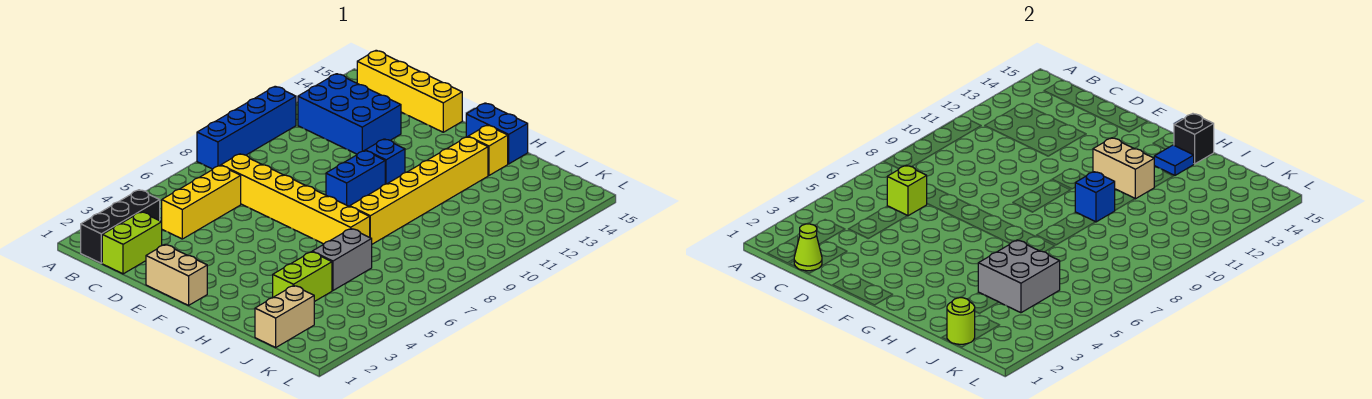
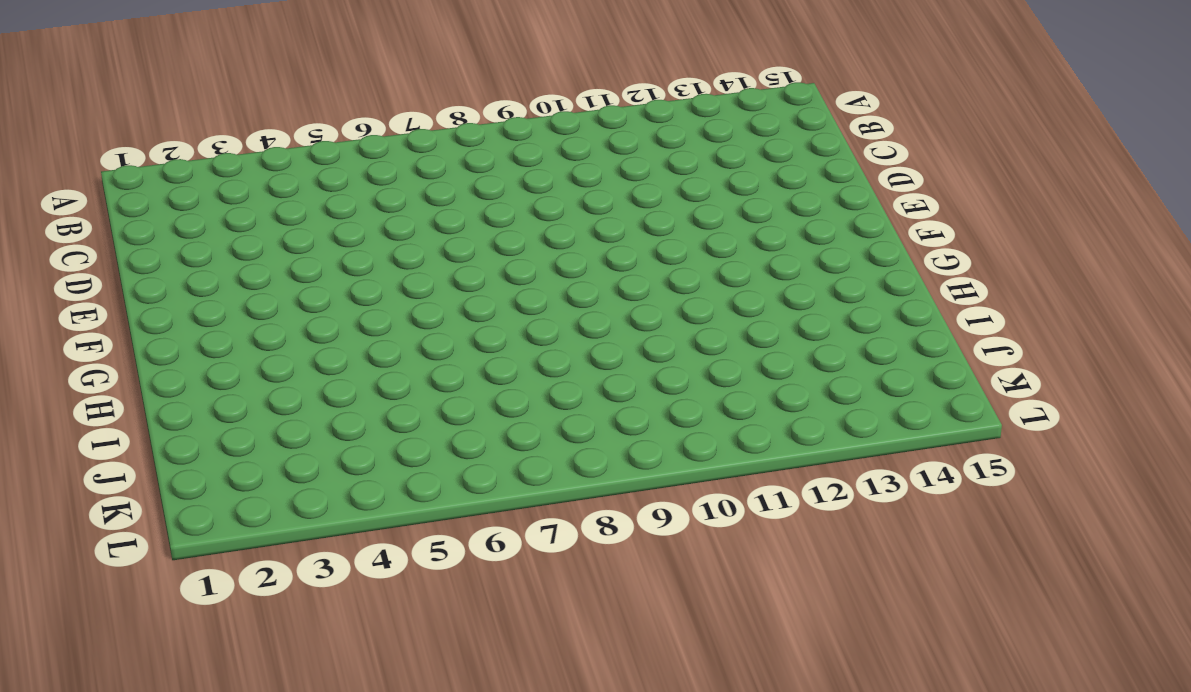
none -> blue 1x4 brick [197,86,296,169]
none -> black 1x3 brick [81,190,160,263]
none -> blue 2x3 brick [298,74,401,154]

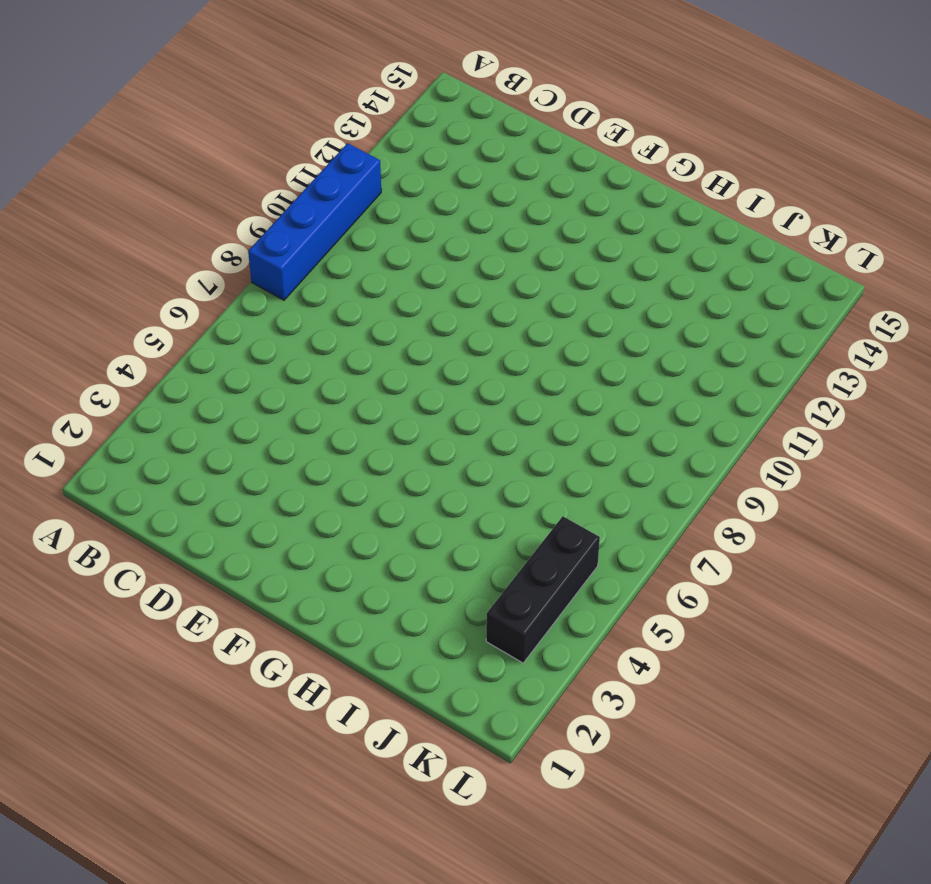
black 1x3 brick [486,516,600,663] -> black 1x3 brick moved to [81,190,160,263]
none -> blue 2x3 brick [298,74,401,154]
none -> yellow 1x4 brick [357,50,462,132]
none -> lime 1x2 brick [102,212,162,274]

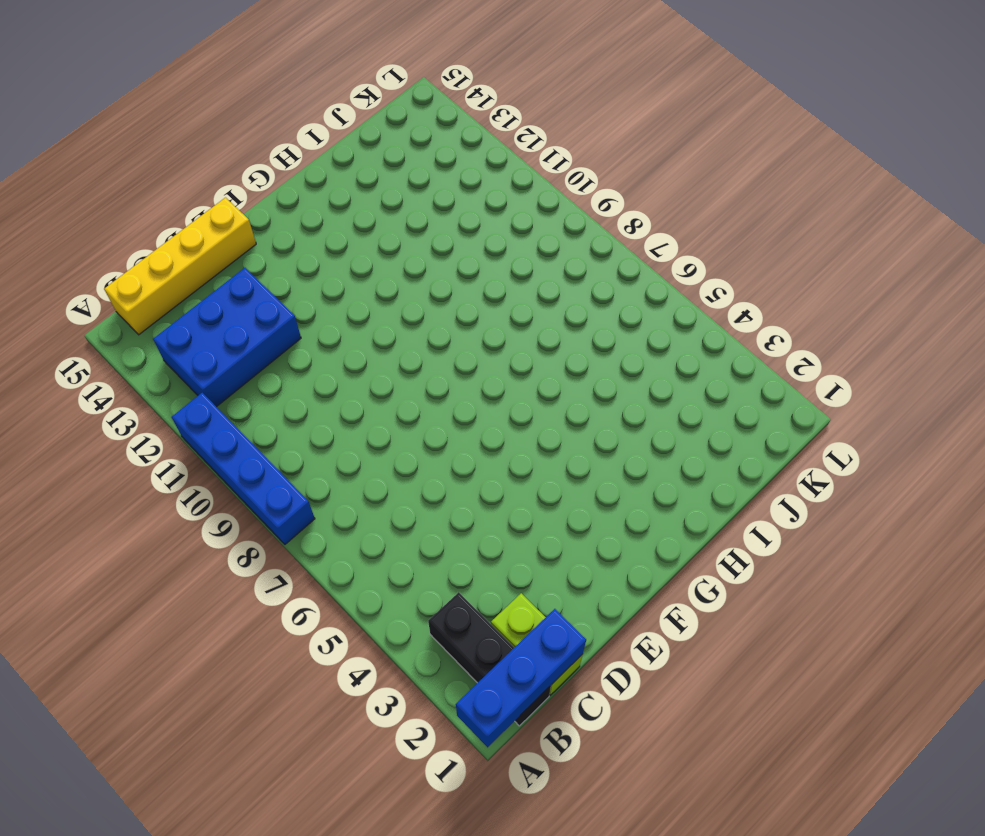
blue 1x3 brick [456,609,586,747] -> lime 1x1 cone [794,224,822,271]
none -> yellow 1x3 brick [162,166,241,239]
none -> yellow 1x6 brick [221,154,370,244]
none -> tan 1x2 brick [146,245,207,305]

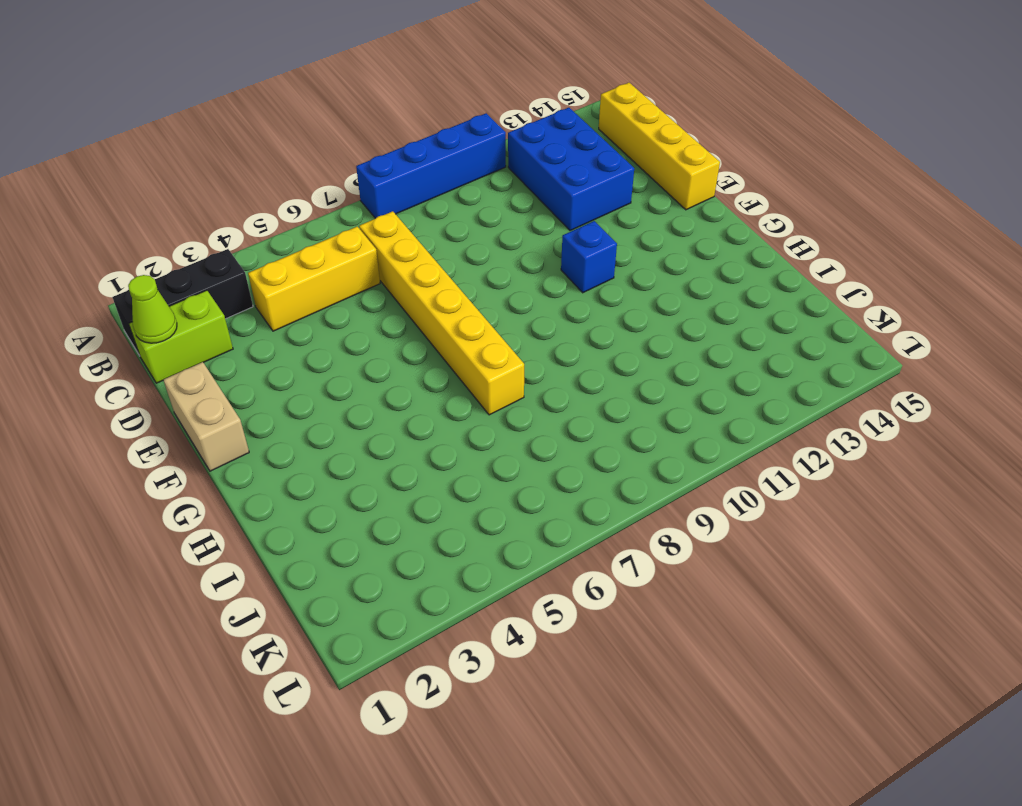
none -> blue 1x2 brick [326,151,385,207]
none -> blue 1x2 brick [466,103,528,164]
none -> yellow 1x6 brick [350,137,488,244]

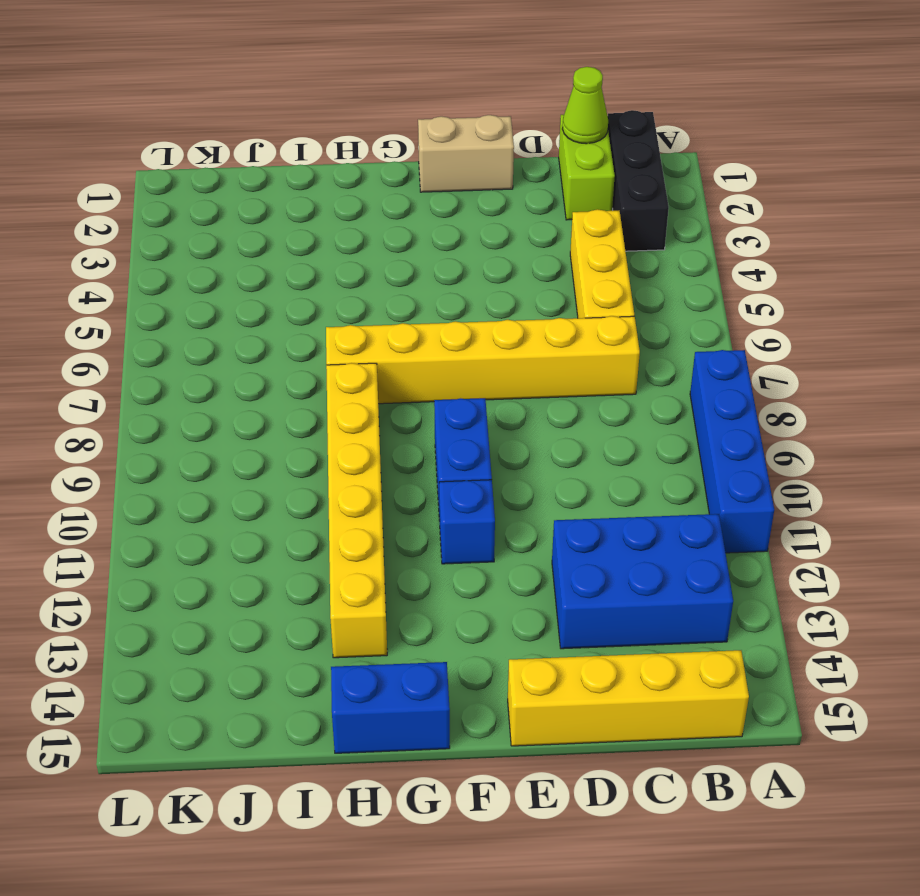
none -> yellow 1x1 brick [468,125,508,175]
none -> lime 1x2 brick [273,252,332,302]
none -> grey 1x2 brick [312,229,372,291]

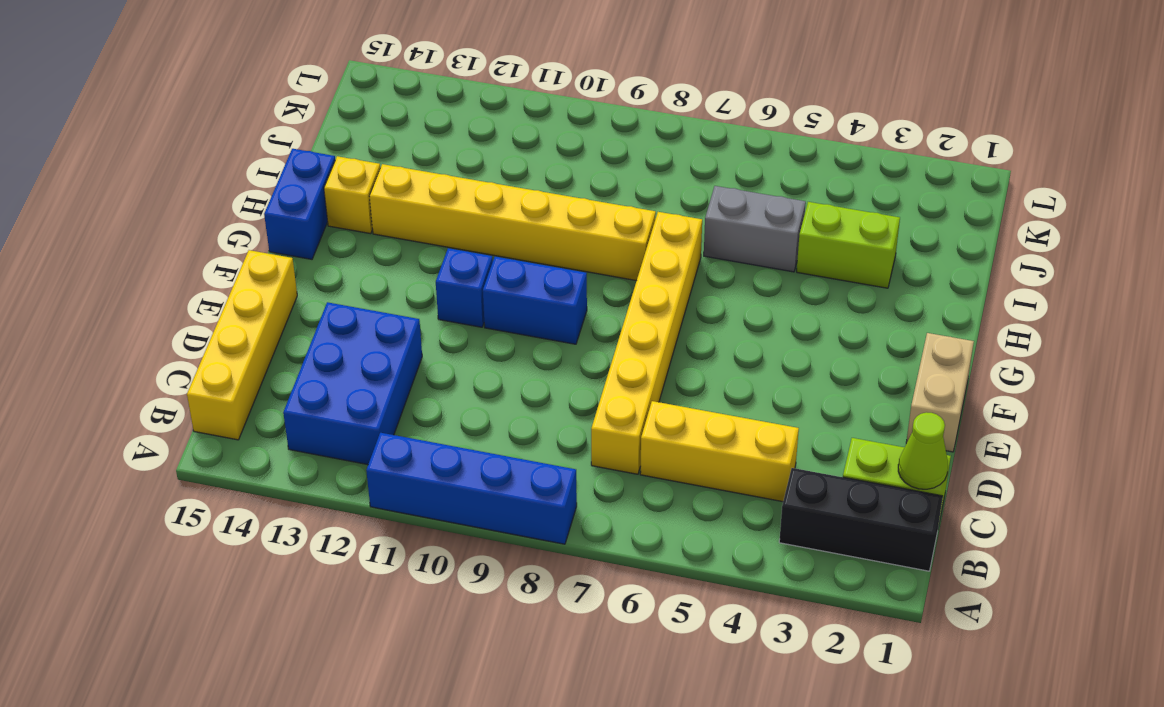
none -> tan 1x2 brick [255,285,314,347]
none -> lime 1x1 brick [887,165,927,216]
none -> tan 1x2 brick [1093,138,1154,199]

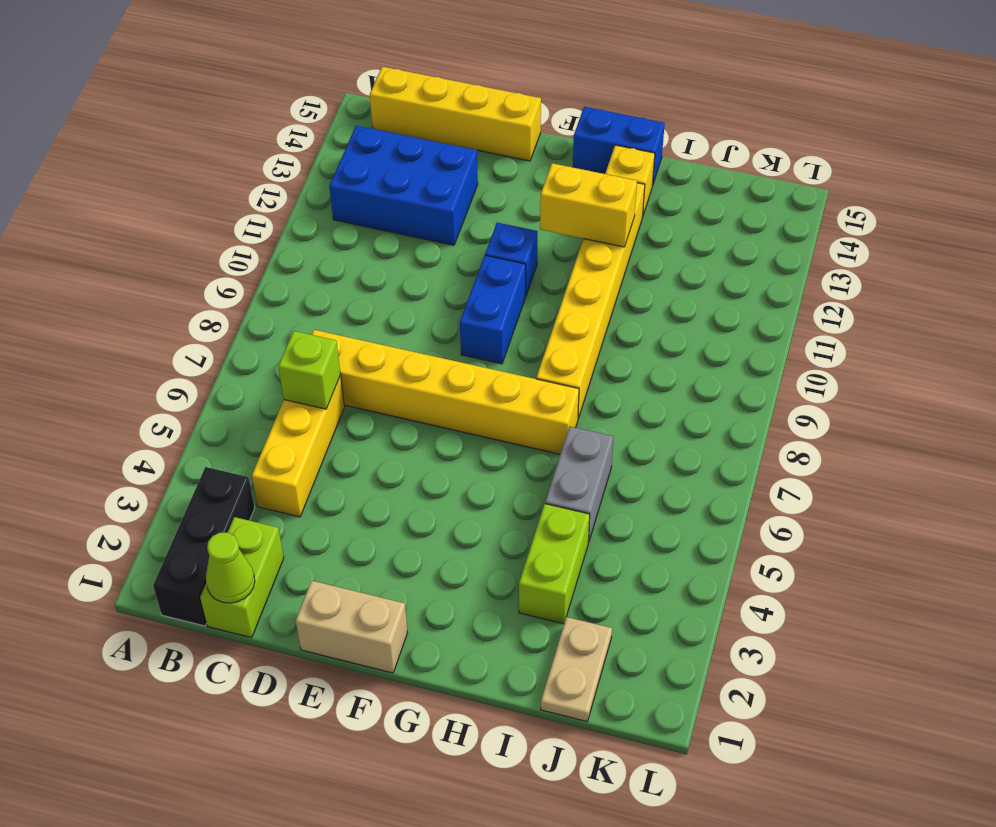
yellow 1x2 brick [540,163,637,247] -> tan 1x2 brick [1093,138,1154,199]
tan 1x2 plate [541,617,612,721] -> tan 1x2 brick [255,285,314,347]
none -> blue 1x4 brick [197,86,296,169]
none -> blue 1x1 brick [1075,172,1115,222]
none -> blue 1x1 tile [1154,145,1194,175]

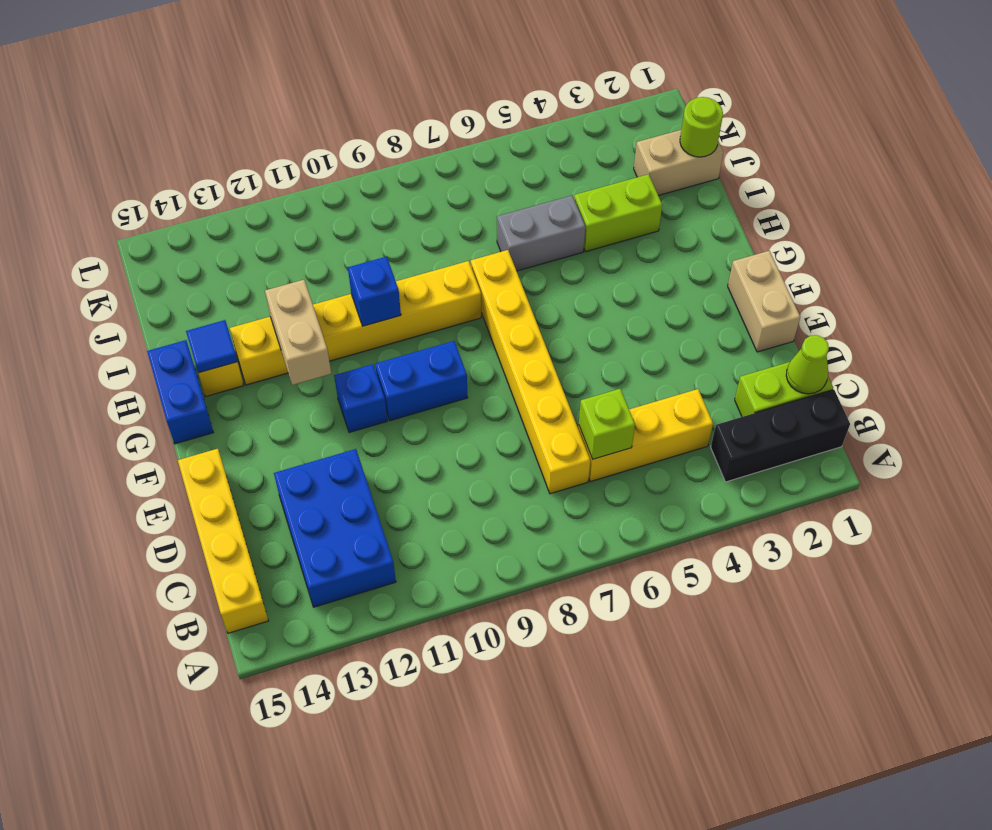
none -> blue 1x4 brick [197,86,296,169]
none -> black 1x1 brick [1174,114,1214,164]
none -> grey 2x2 brick [978,240,1060,313]

